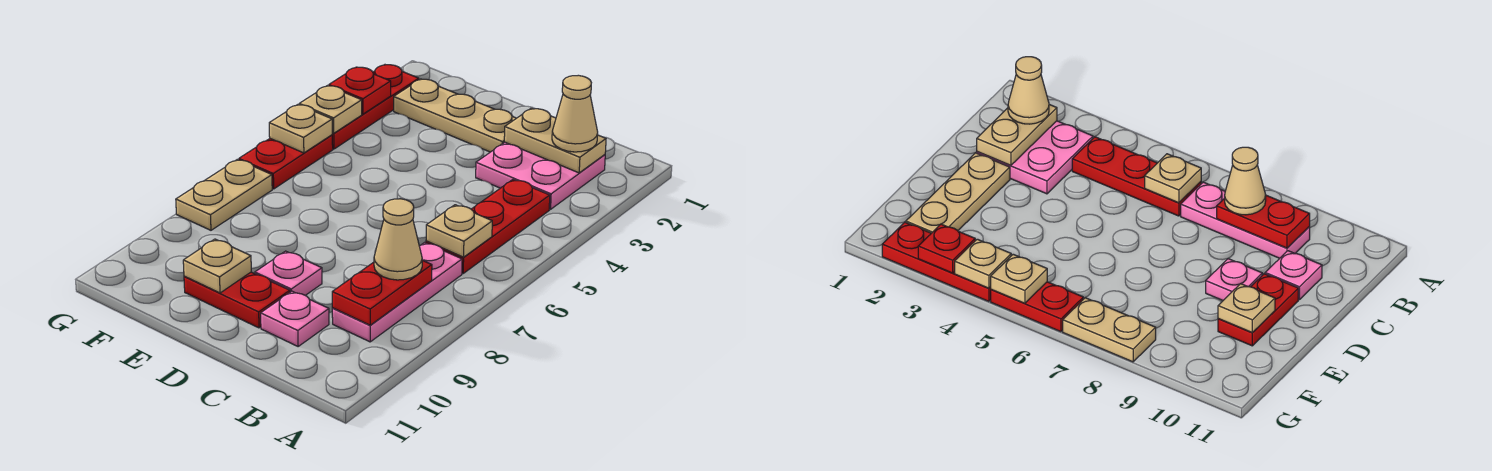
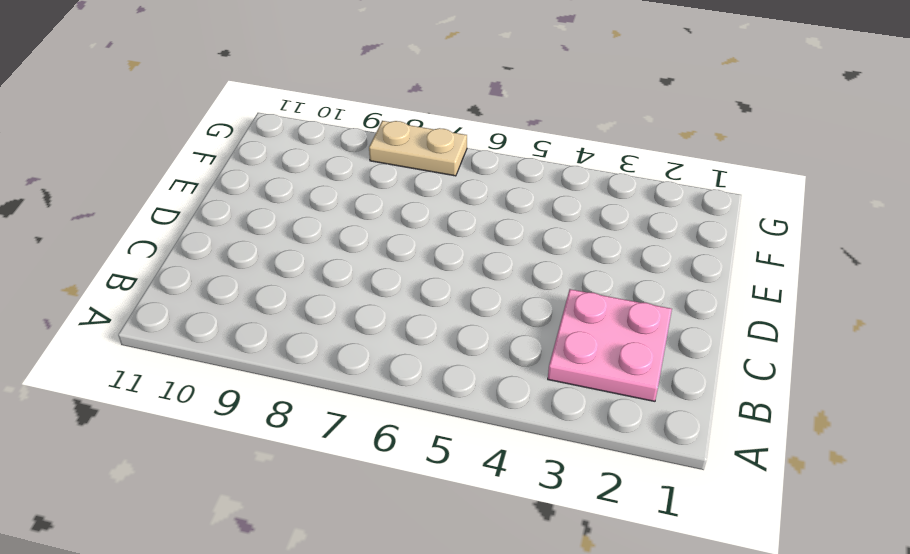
none -> red 1x3 plate [426,180,550,273]
none -> pink 1x3 plate [332,242,462,342]
none -> pink 1x1 plate [261,291,329,346]

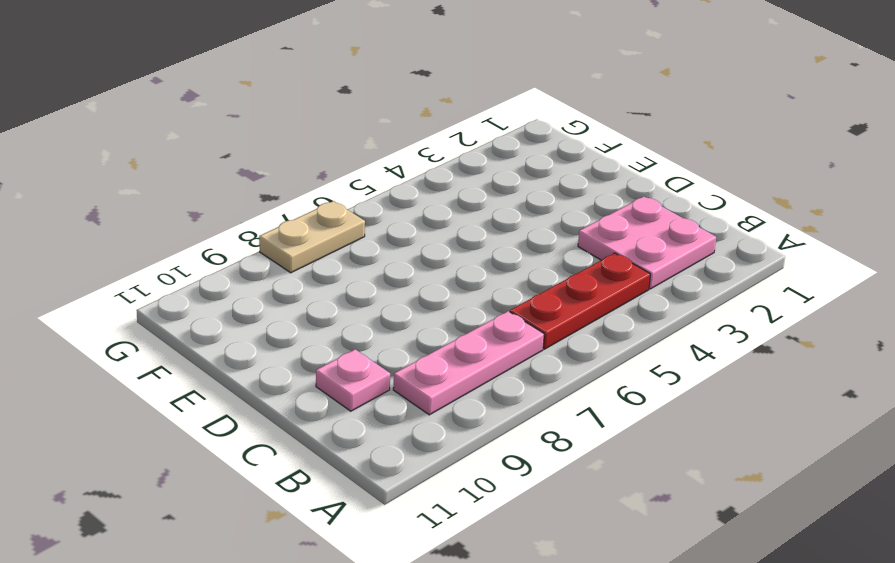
none -> tan 1x3 plate [394,79,516,152]
none -> pink 1x1 plate [255,251,322,295]
none -> red 1x2 plate [184,272,290,328]

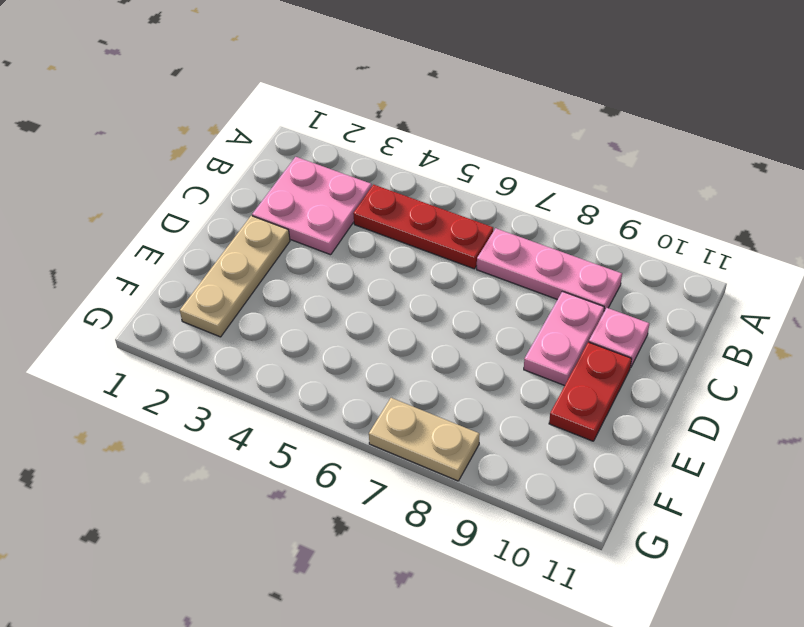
pink 1x2 plate [524,291,604,386] -> pink 1x1 plate [255,251,322,295]
none -> red 1x3 plate [332,65,419,149]
none -> red 1x2 plate [239,135,333,189]
none -> tan 1x2 plate [504,108,606,173]

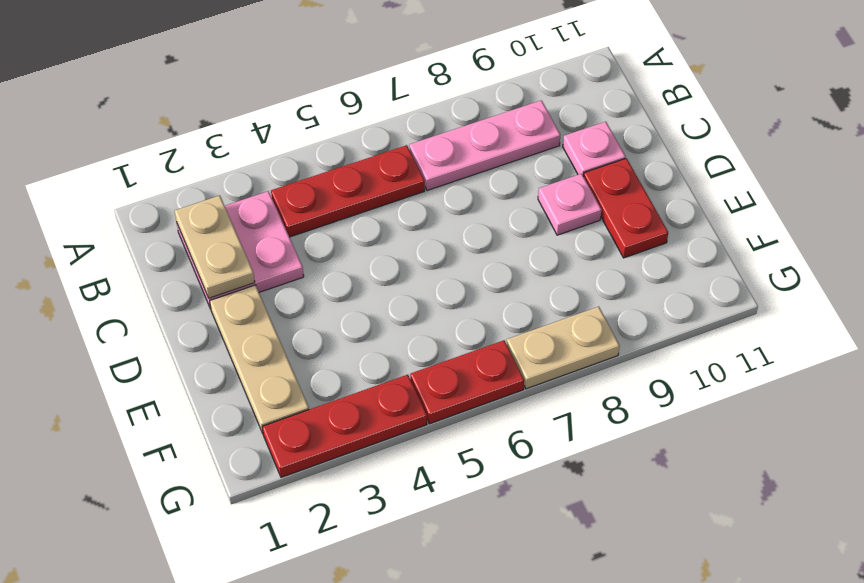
none -> tan 1x1 plate [426,205,492,257]
none -> red 1x2 plate [332,260,432,325]
none -> tan 1x1 plate [183,239,251,293]

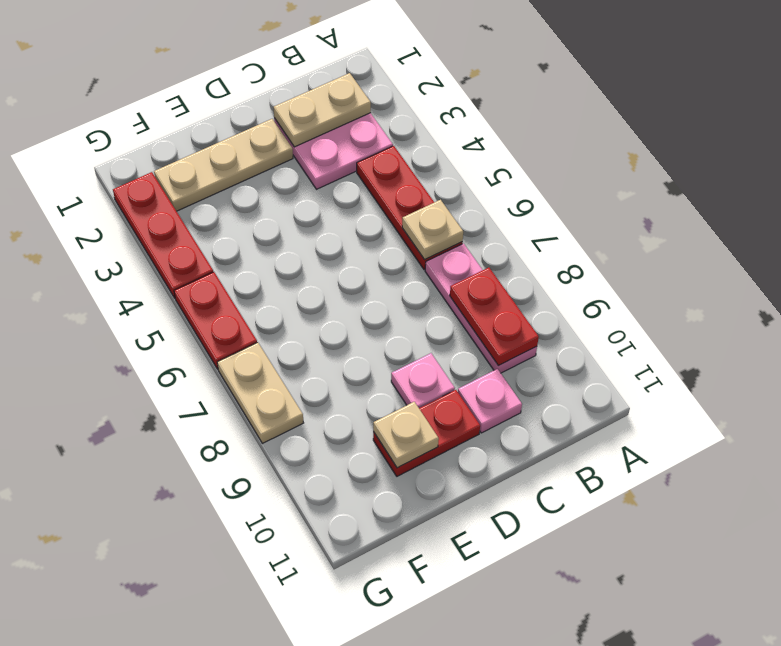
none -> red 1x1 plate [329,67,391,114]
none -> tan 1x1 plate [299,86,362,133]
none -> tan 1x1 plate [269,105,332,153]

